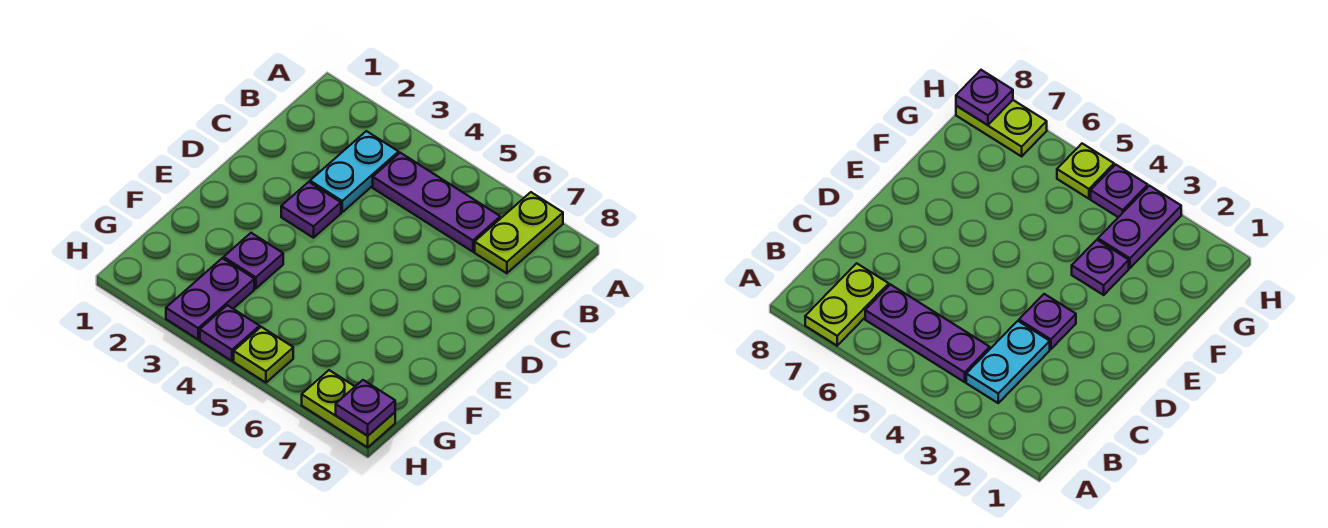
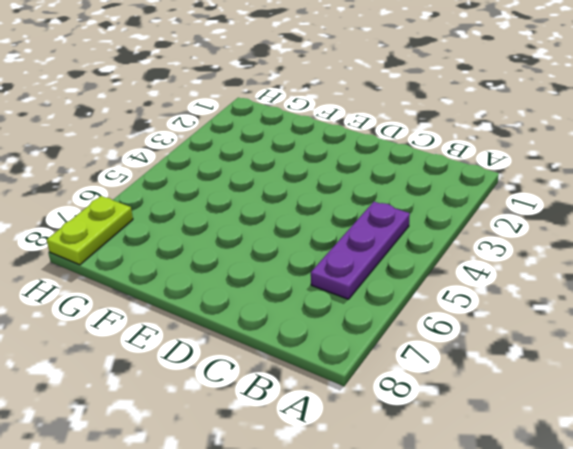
none -> lime 1x2 plate [475,192,563,273]
none -> cyan 1x2 plate [310,131,399,212]

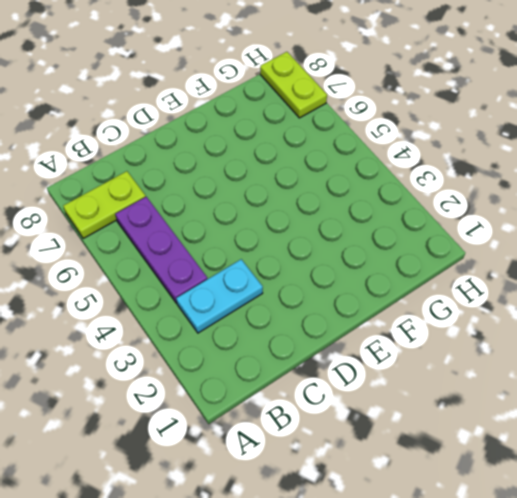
none -> purple 1x1 plate [281,182,341,238]
none -> purple 1x1 plate [224,233,283,289]

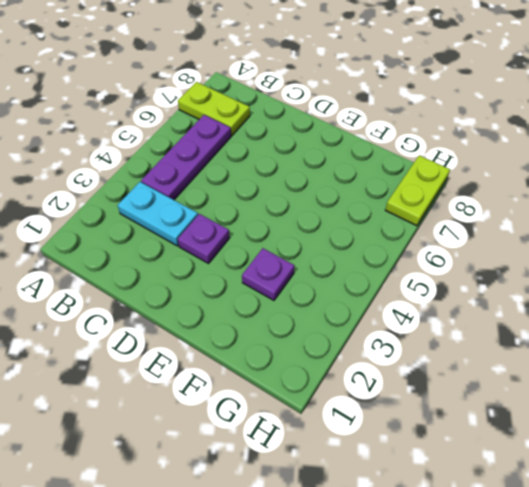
none -> purple 1x2 plate [166,258,254,339]
none -> purple 1x1 plate [200,305,260,361]

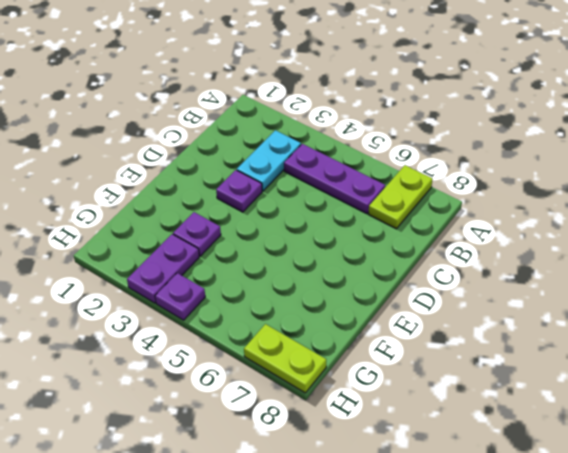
none -> lime 1x1 plate [234,327,293,383]
none -> purple 1x1 plate [336,380,395,436]

